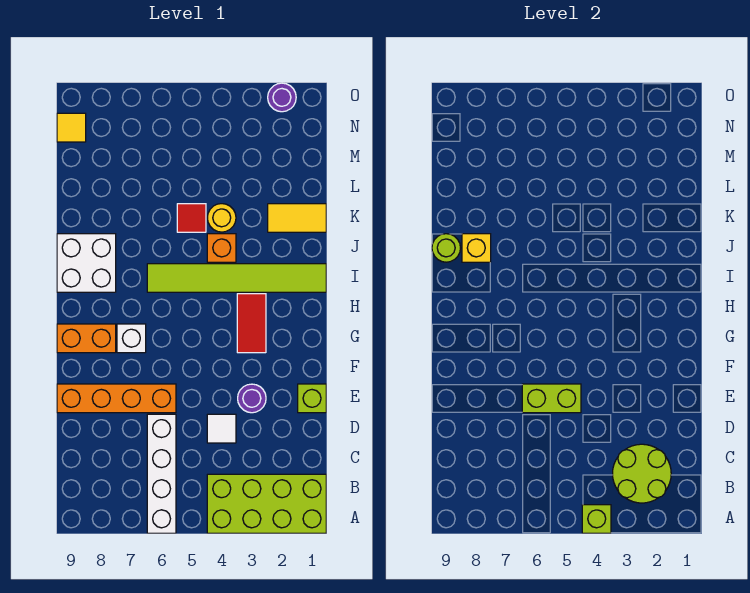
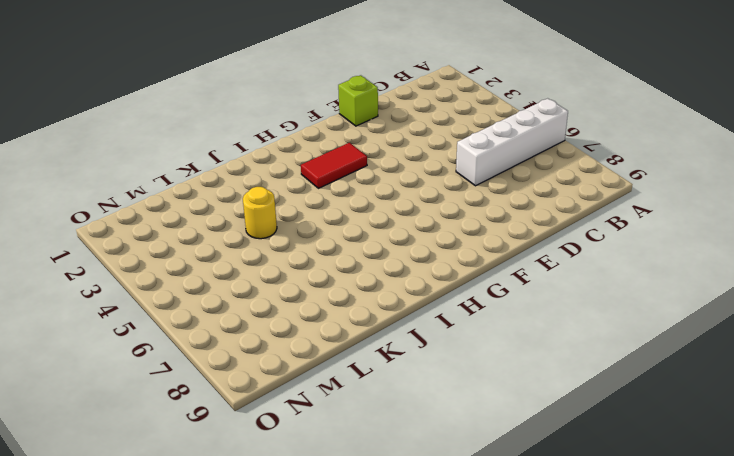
none -> lime 2x4 brick [207,474,326,533]
none -> white 1x1 tile [207,414,236,443]
none -> purple 1x1 round brick [238,384,266,413]

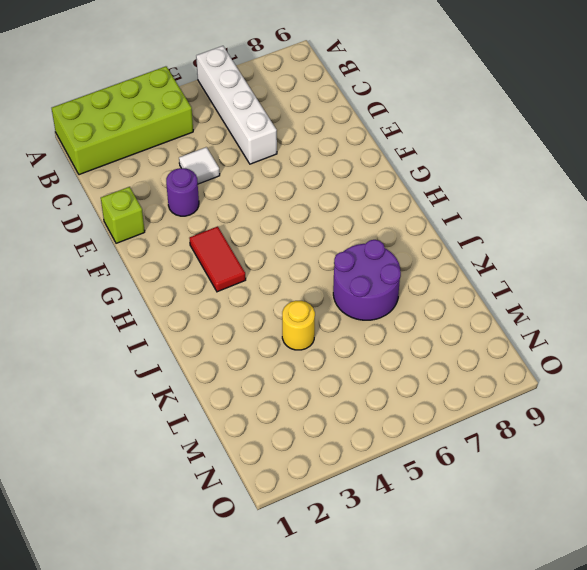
purple 2x2 round brick [333,240,401,320] -> none
none -> orange 1x4 brick [57,384,176,413]
none -> white 1x1 brick [117,324,146,353]
none -> orange 1x2 brick [57,324,116,353]

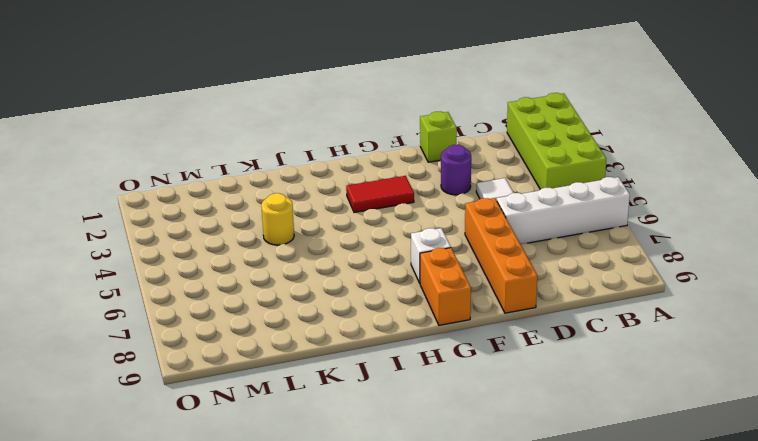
none -> lime 1x6 tile [147,264,326,292]
none -> white 2x2 brick [57,234,116,292]
none -> orange 1x1 brick [207,234,236,262]

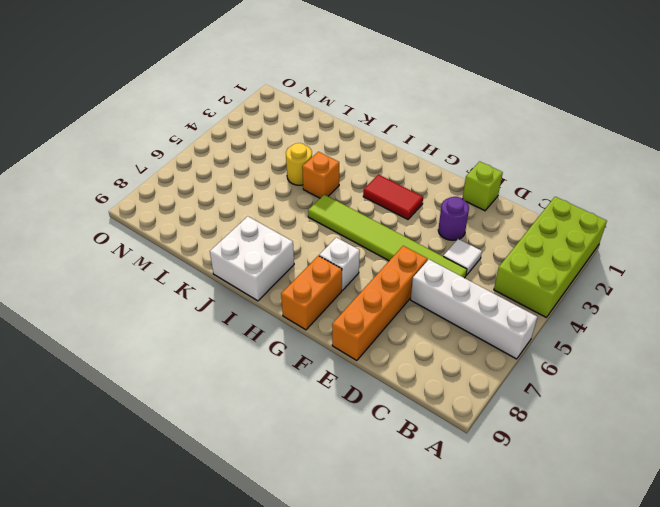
lime 1x6 tile [308,195,467,278] -> lime 1x6 tile turned to [147,264,326,292]
none -> yellow 1x2 tile [268,204,326,232]
none -> red 1x1 tile [177,204,206,232]
none -> yellow 1x1 tile [57,113,86,142]

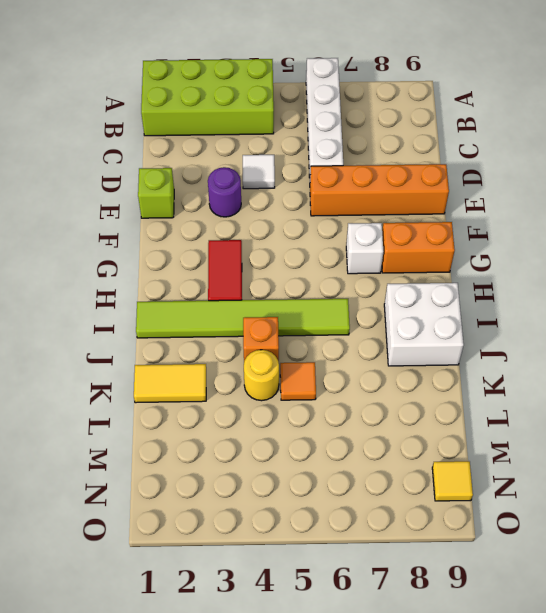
orange 1x1 tile [280,362,316,400] -> red 1x1 tile [177,204,206,232]
none -> purple 1x1 round brick [268,83,296,112]
none -> lime 1x1 brick [582,505,611,533]
none -> lime 2x2 round brick [613,444,671,503]

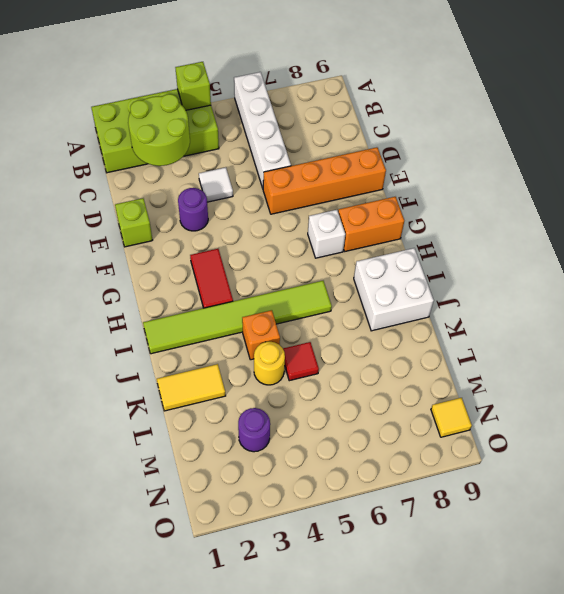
purple 1x1 round brick [238,408,270,452] -> purple 1x1 round brick moved to [268,83,296,112]
none -> lime 1x2 brick [522,384,581,413]
none -> yellow 1x1 brick [462,234,491,262]
none -> lime 1x1 round brick [432,234,460,262]

